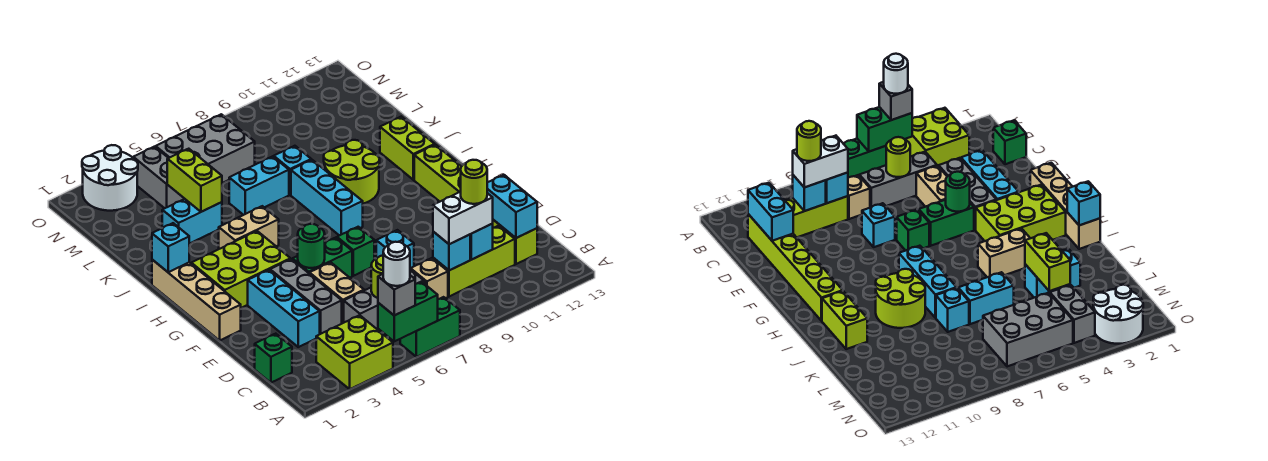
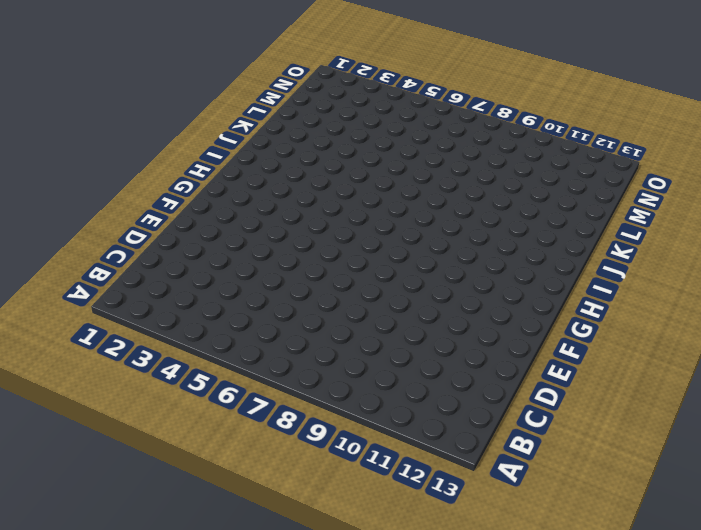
none -> lime 2x2 brick [316,315,393,389]
none -> green 1x2 brick [400,297,460,357]
none -> green 1x1 brick [255,334,292,383]
none -> grey 1x3 brick [344,269,426,331]

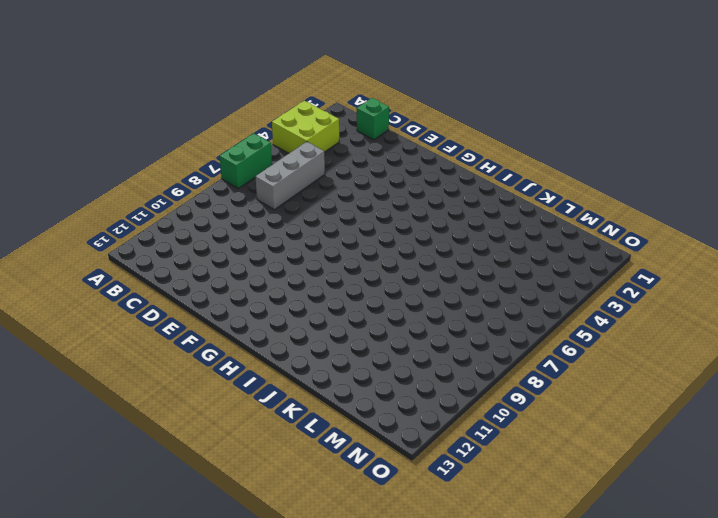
none -> tan 1x1 brick [411,258,448,299]
none -> lime 1x3 brick [433,226,515,297]
none -> lime 1x6 brick [414,145,537,264]
none -> cyan 1x3 brick [248,270,320,347]

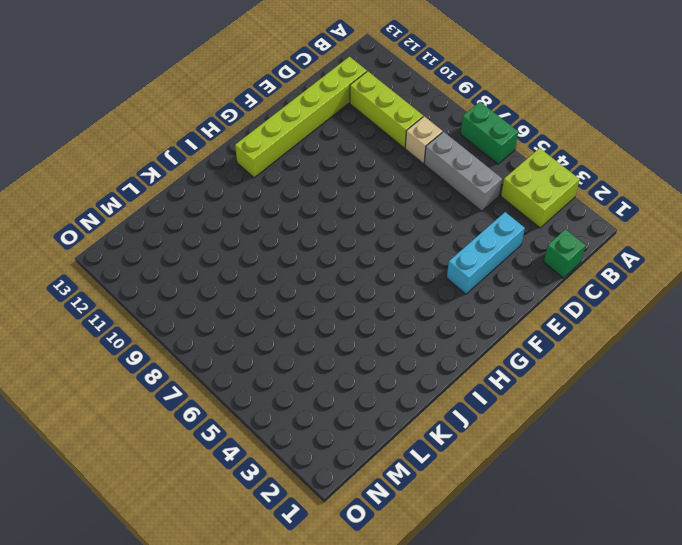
none -> grey 1x3 brick [270,259,342,334]
none -> tan 1x2 brick [310,262,364,323]
none -> cyan 1x1 brick [376,230,414,269]
none -> tan 1x4 brick [152,260,241,340]

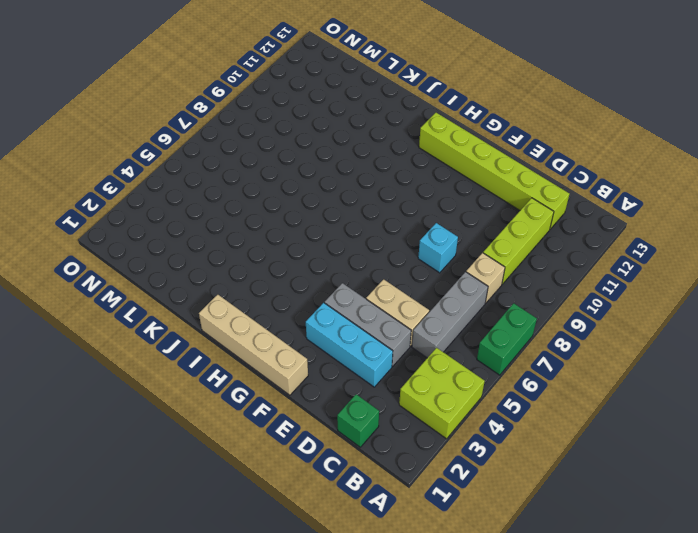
none -> green 1x2 brick [292,238,352,278]
none -> green 1x1 brick [337,227,374,276]
none -> lime 2x3 brick [191,231,291,308]
none -> cyan 1x3 brick [291,160,363,236]

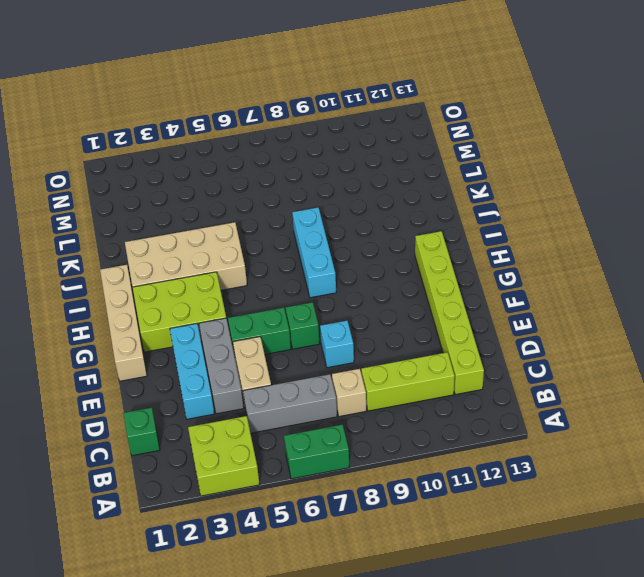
tan 2x4 brick [125,222,247,290] -> tan 1x2 brick [219,206,279,249]
none -> lime 2x2 round brick [324,140,380,204]
none -> lime 1x2 brick [380,117,435,180]
none -> cyan 1x2 brick [162,199,222,244]
none -> cyan 1x2 brick [229,156,289,215]

